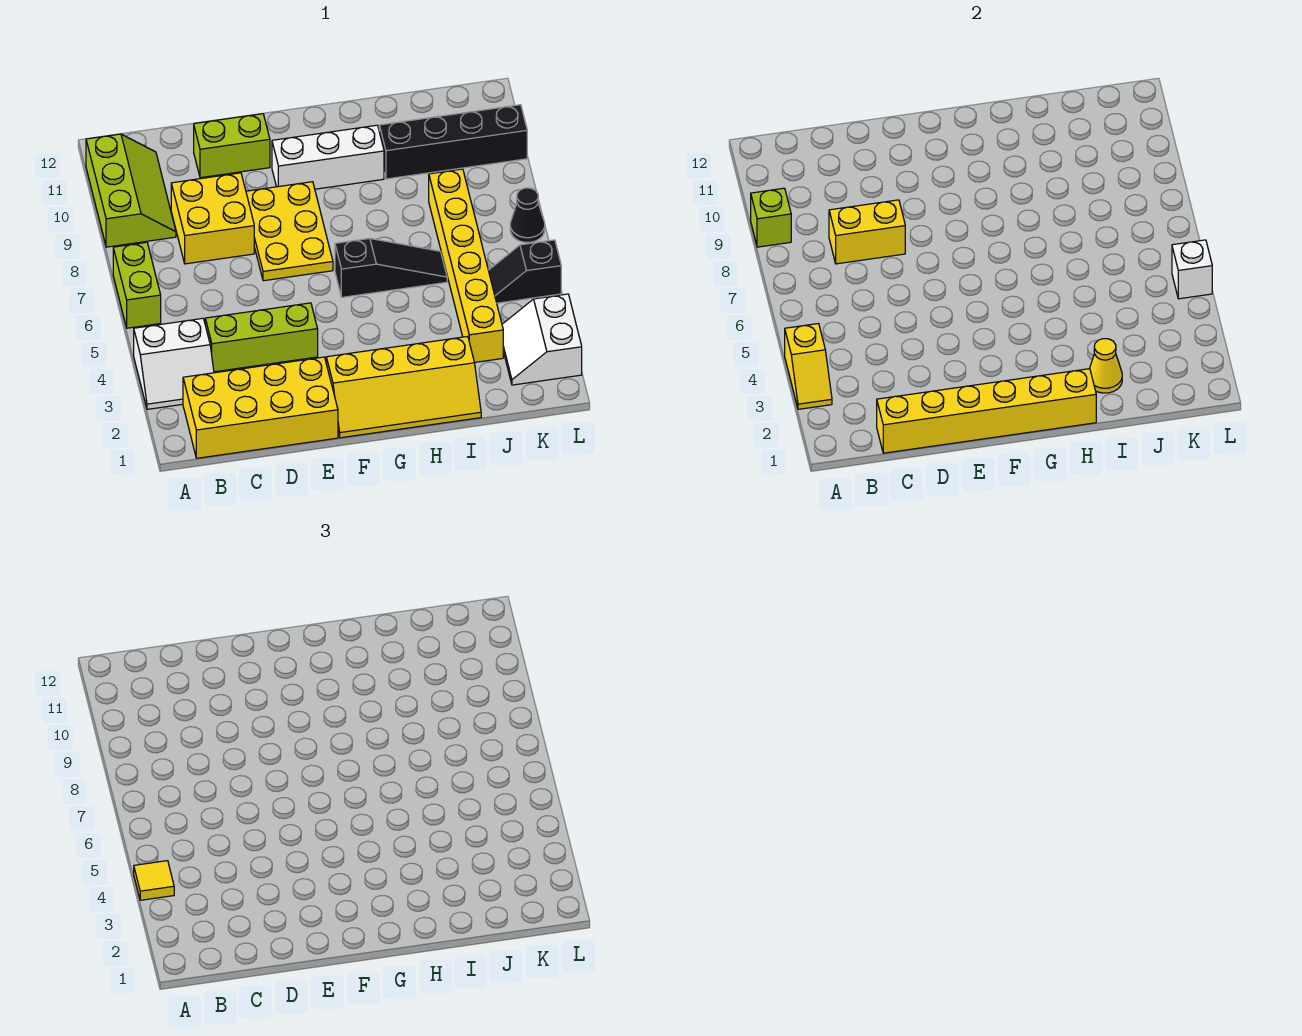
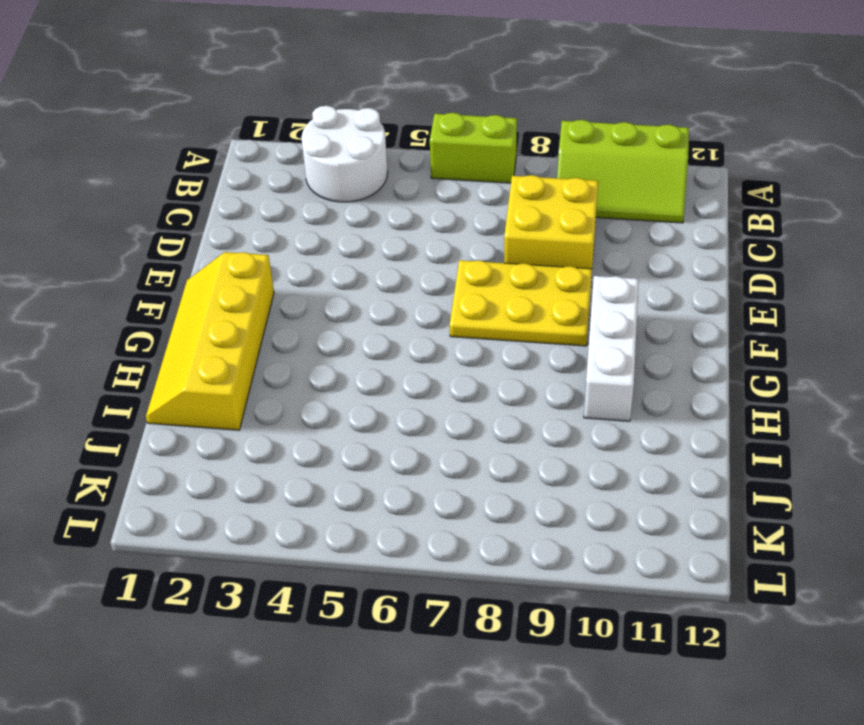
white 2x2 round brick [302,106,388,202] -> white 2x2 slope [134,318,214,409]
none -> yellow 2x4 brick [183,357,338,458]
none -> lime 1x3 brick [205,303,318,372]
none -> lime 1x2 brick [194,114,270,178]

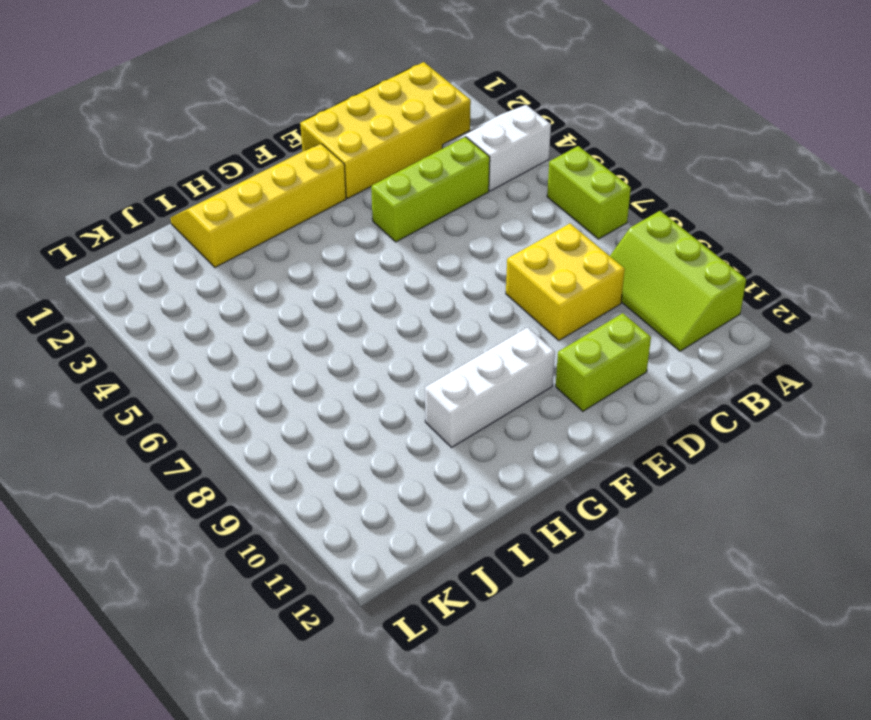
none -> yellow 2x3 plate [246,182,333,281]
none -> black 1x3 slope [335,238,447,297]
none -> black 1x4 brick [379,105,527,179]

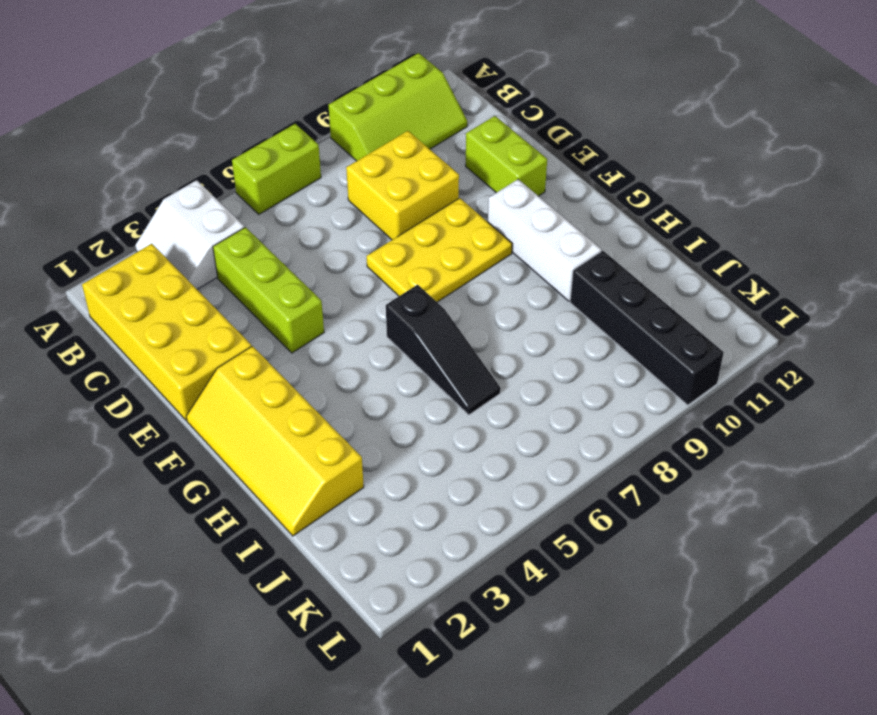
none -> yellow 1x6 brick [429,169,503,363]
none -> white 2x2 slope [502,294,582,385]
none -> black 1x2 slope [488,240,561,303]

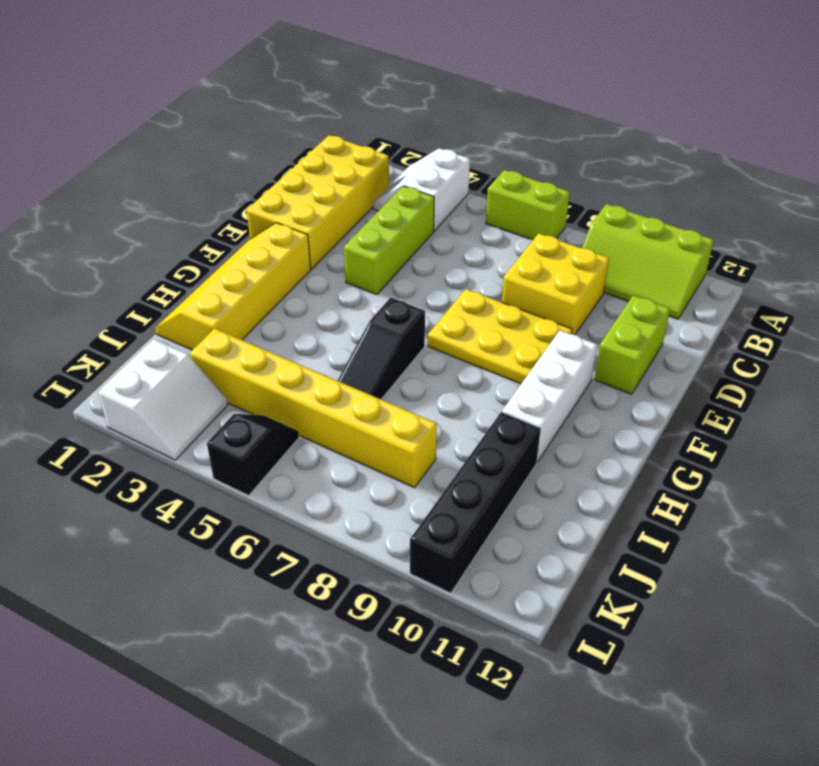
white 2x2 slope [98,339,228,460] -> white 2x2 slope turned to [502,294,582,385]
none -> black 1x1 cone [510,188,545,242]
none -> yellow 1x2 slope [785,324,832,409]
none -> lime 1x1 brick [751,188,791,247]

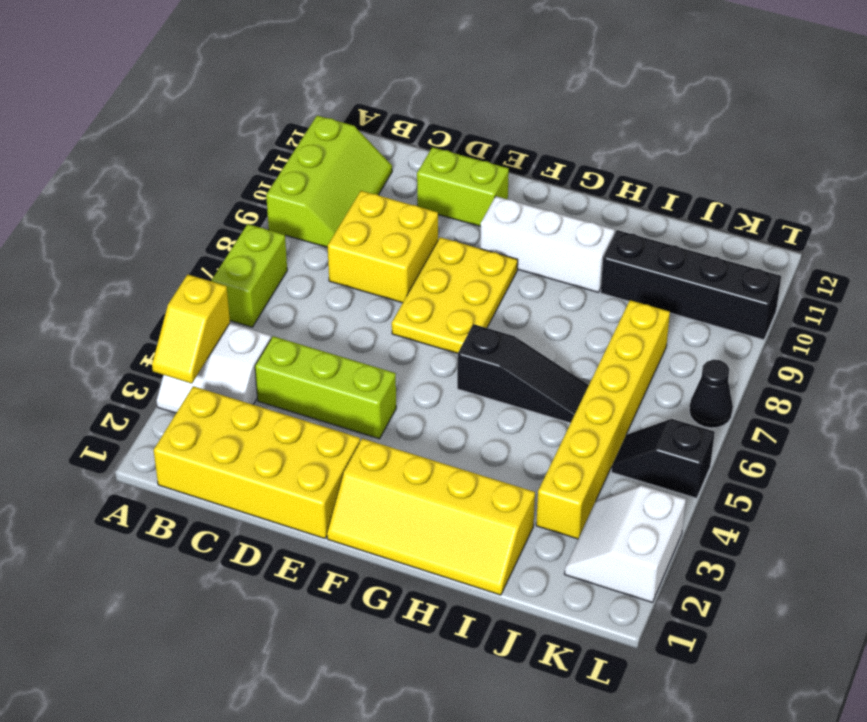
none -> lime 1x1 brick [751,188,791,247]
none -> yellow 1x6 brick [877,369,1096,453]
none -> yellow 1x2 brick [829,200,905,264]

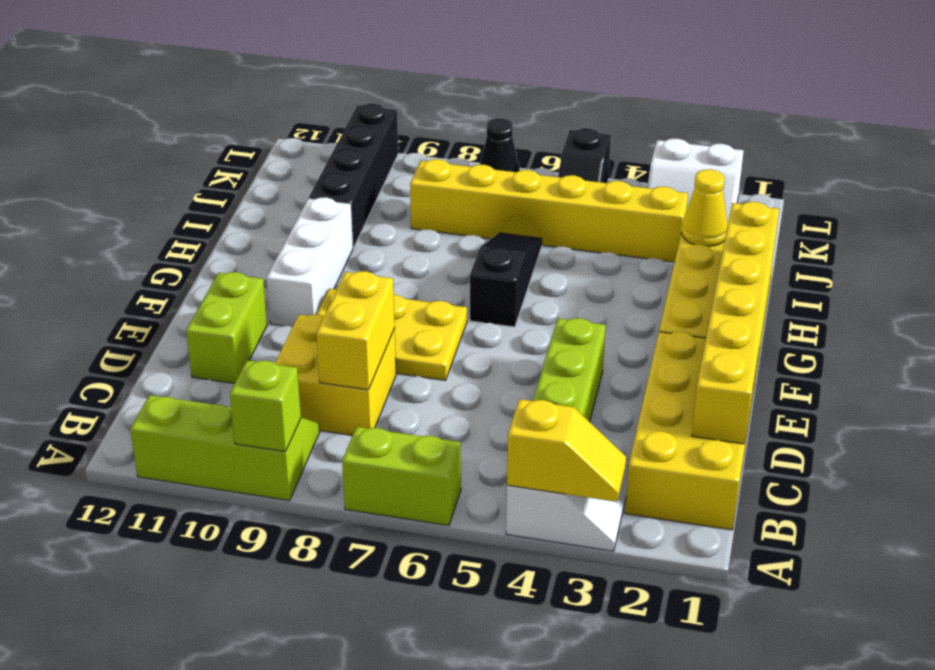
none -> white 1x1 brick [1172,240,1212,299]
none -> yellow 1x1 tile [134,861,174,900]

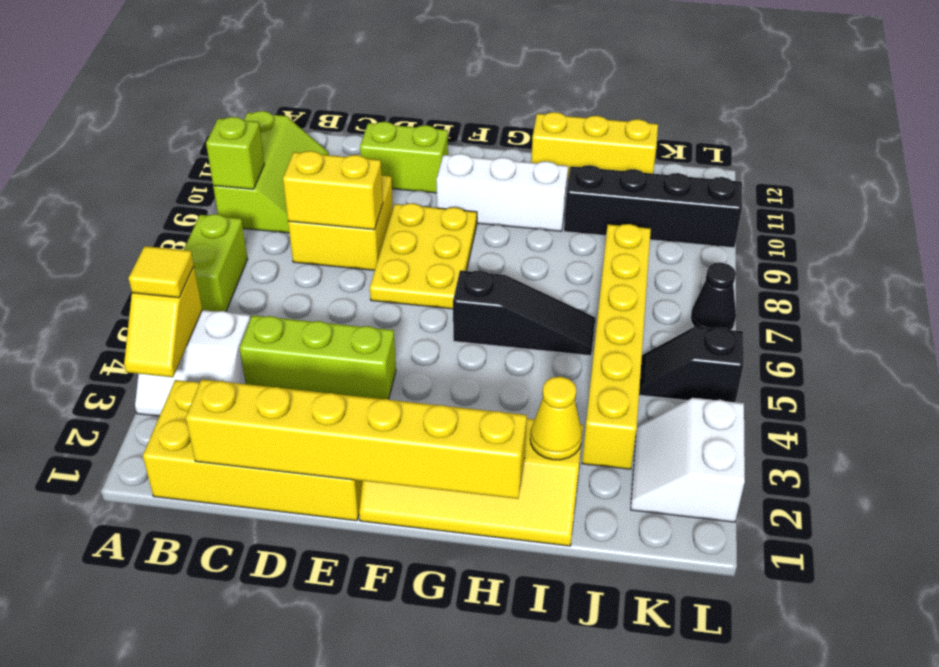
yellow 1x3 brick [531,112,658,179] -> none
none -> white 1x1 brick [1172,240,1212,299]

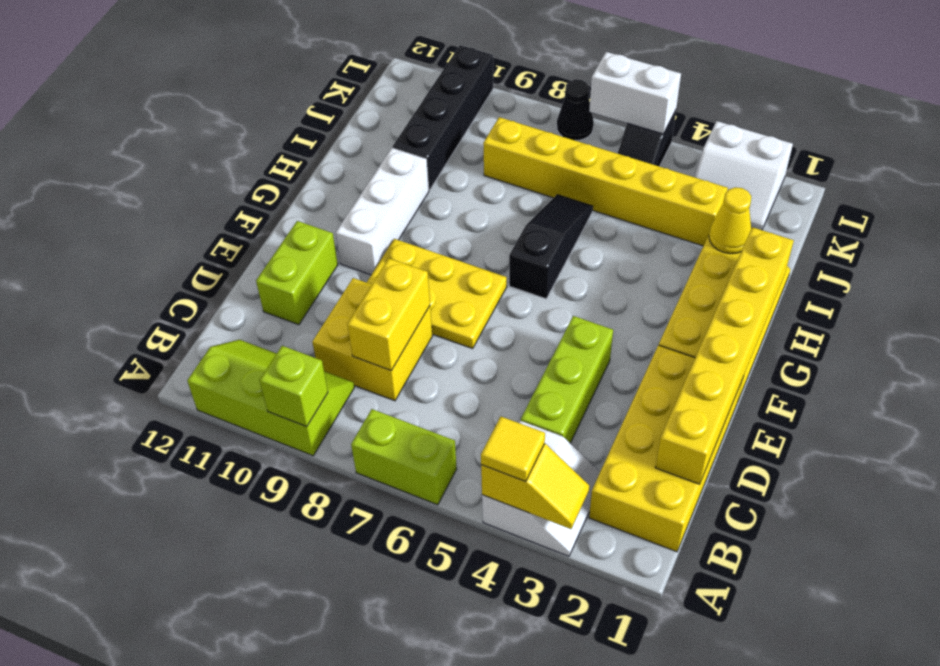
white 1x2 brick [589,52,681,134] -> white 1x1 brick [1172,240,1212,299]

